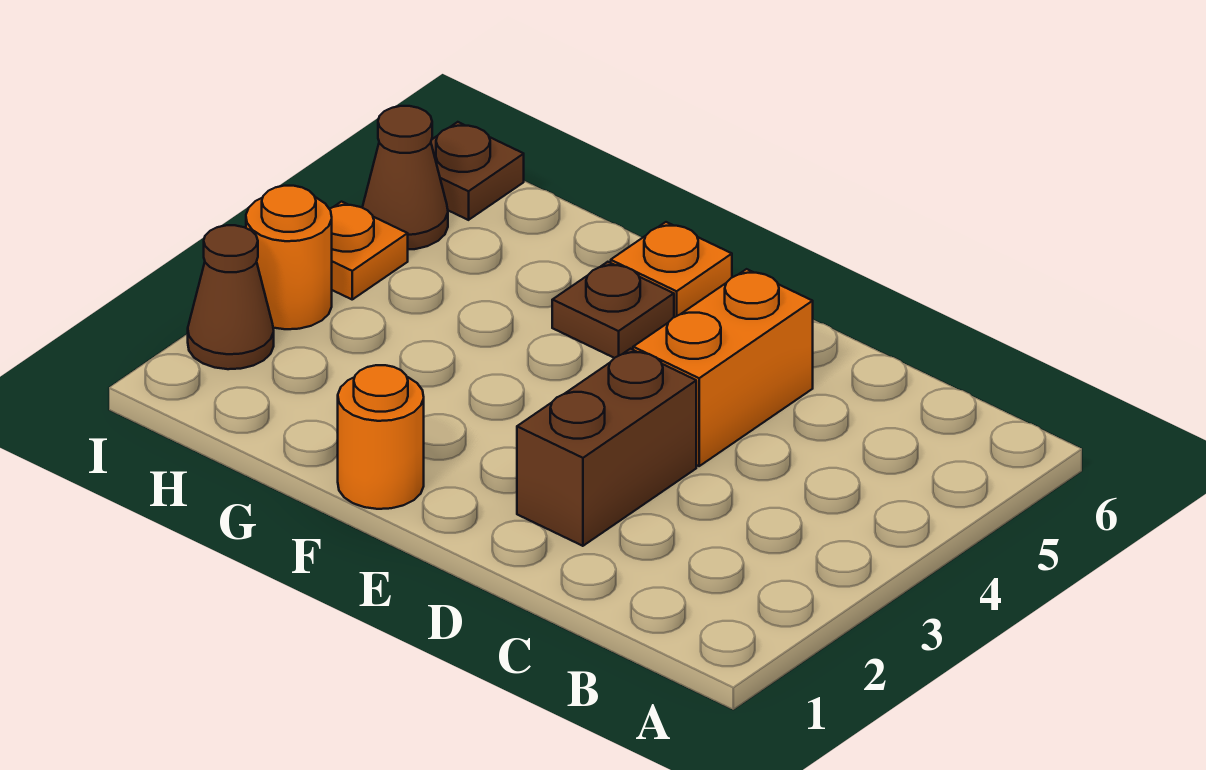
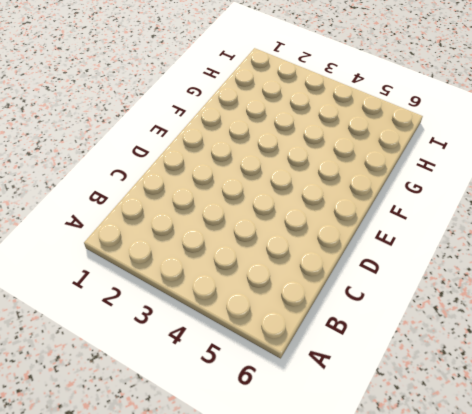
none -> brown 1x2 brick [517,349,696,546]
none -> orange 1x2 brick [633,269,813,466]

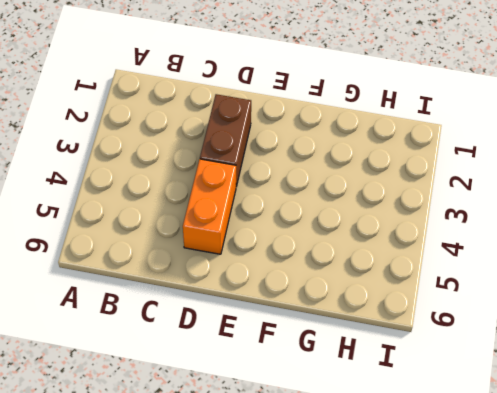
none -> orange 1x1 round brick [338,365,424,509]
none -> brown 1x1 plate [552,262,674,358]

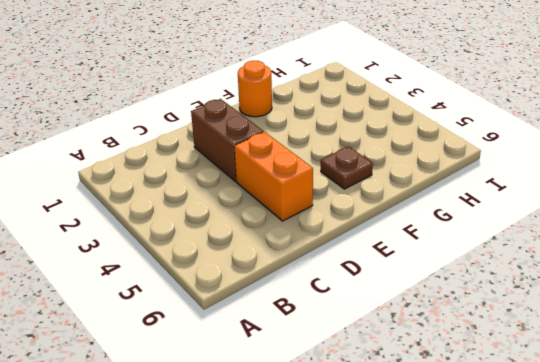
none -> orange 1x1 plate [611,222,732,317]
none -> brown 1x1 cone [188,225,274,369]

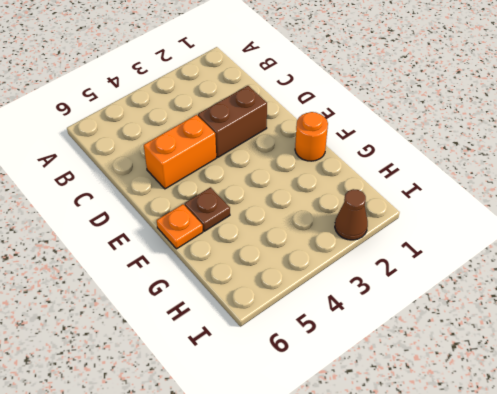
none -> orange 1x1 round brick [246,186,332,329]
none -> orange 1x1 plate [330,202,408,299]

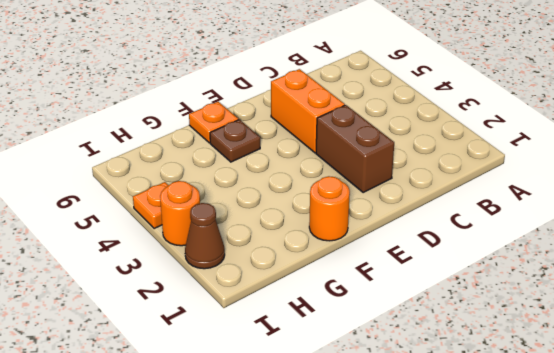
none -> brown 1x1 cone [362,106,448,249]
none -> brown 1x1 plate [431,122,524,220]

